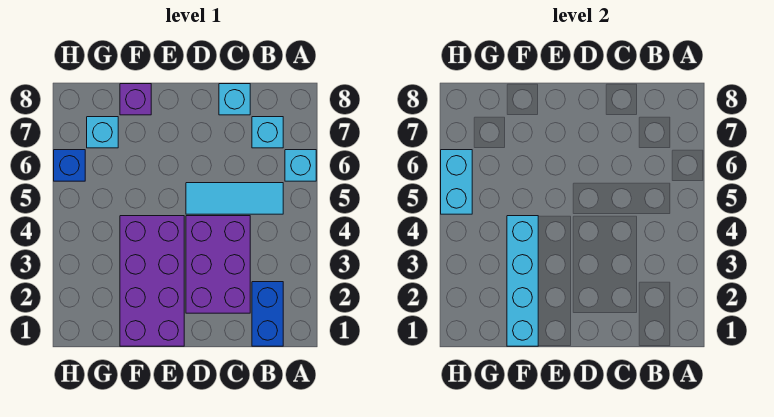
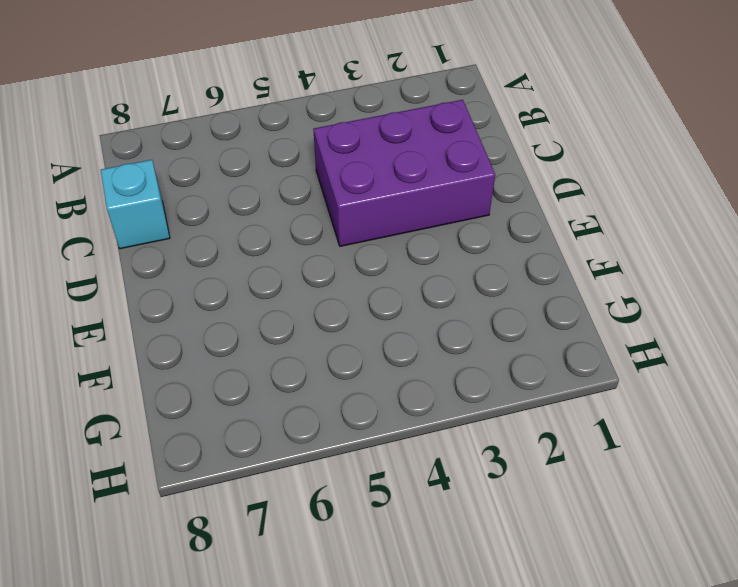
none -> cyan 1x1 brick [285,150,316,181]
none -> blue 1x2 brick [252,282,283,346]
none -> cyan 1x3 tile [186,183,283,214]

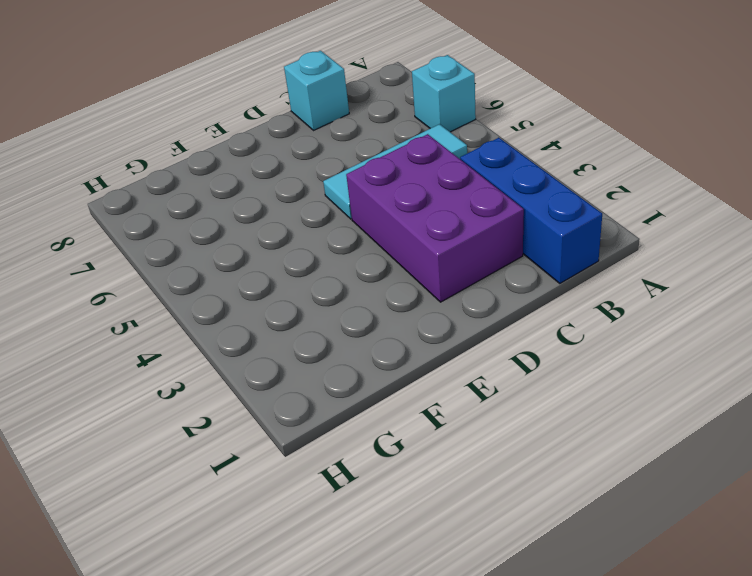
blue 1x3 brick [460,138,602,283] -> blue 1x2 brick [252,282,283,346]
none -> cyan 1x1 brick [252,117,283,148]
none -> purple 2x4 brick [120,216,184,346]
none -> purple 1x1 brick [120,84,151,115]

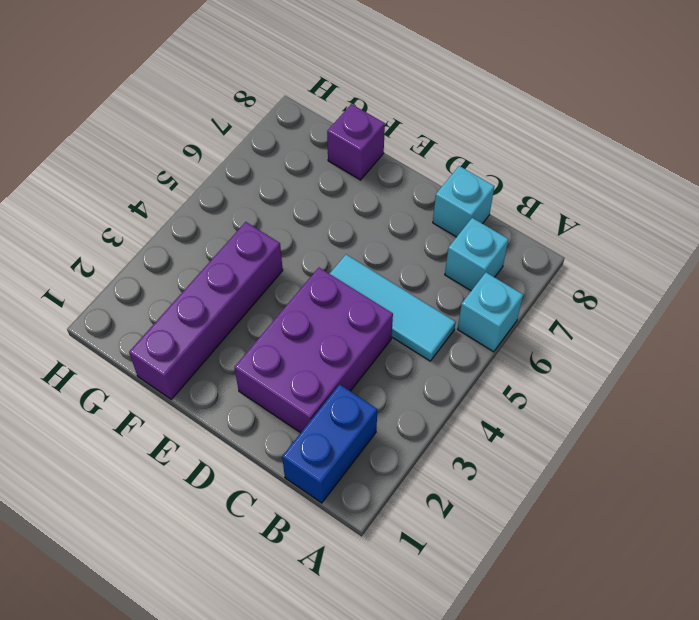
purple 1x4 brick [129,222,283,399] -> purple 2x4 brick [120,216,184,346]
none -> cyan 1x1 brick [87,117,118,148]
none -> blue 1x1 brick [54,150,85,181]
none -> cyan 1x4 brick [507,216,538,346]

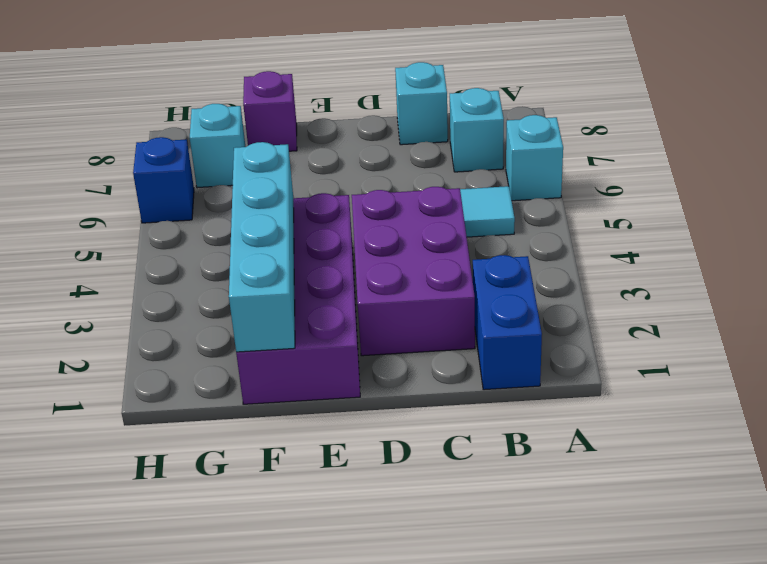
none -> cyan 1x2 brick [441,150,472,214]

